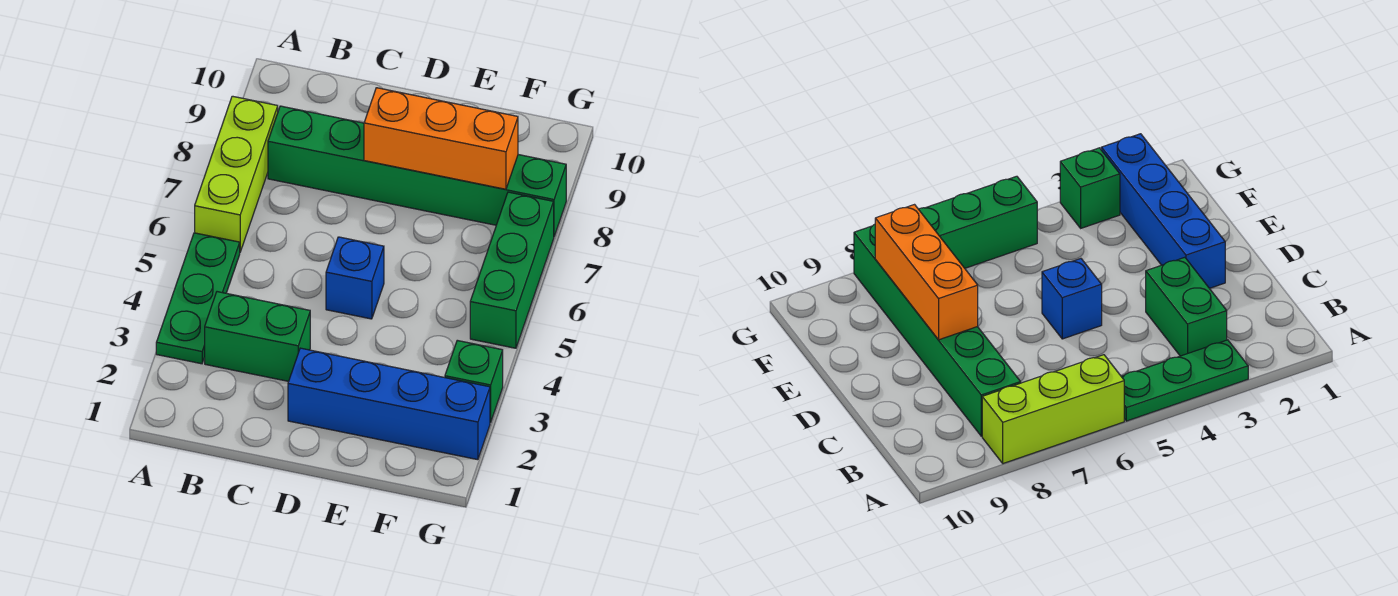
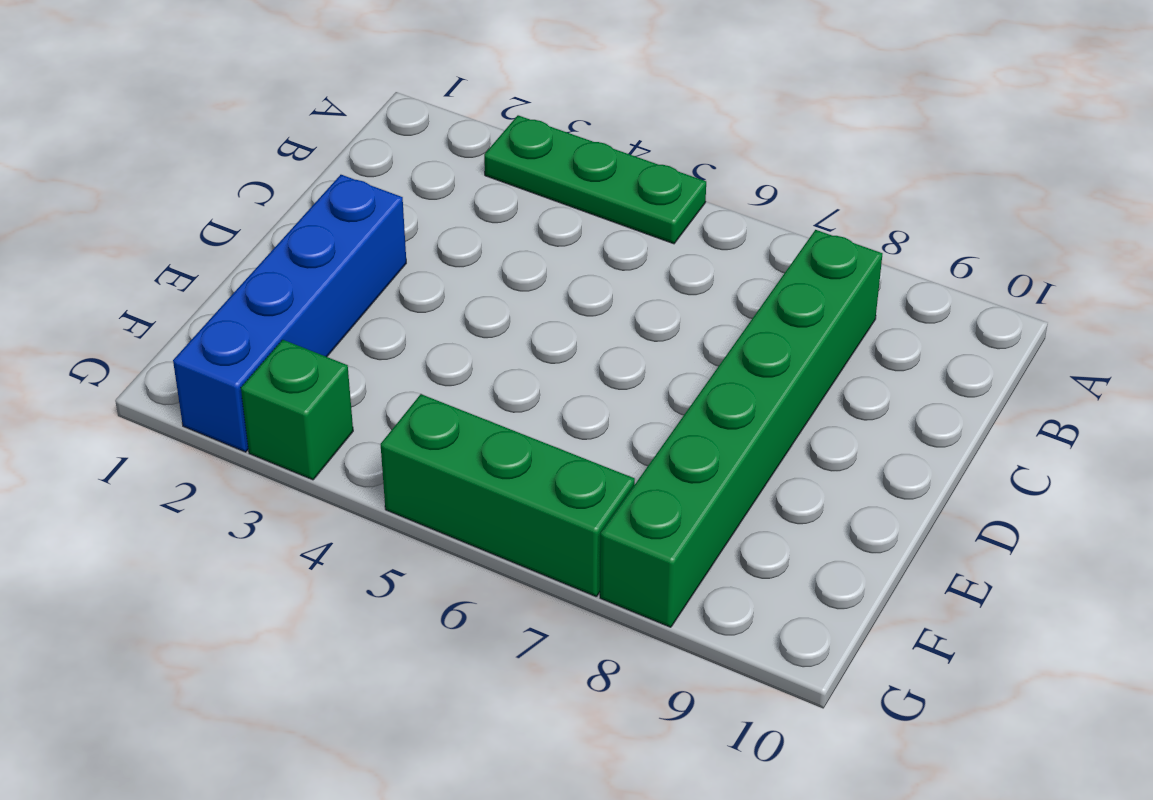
none -> lime 1x3 brick [195,96,278,252]
none -> green 1x2 brick [205,292,310,381]

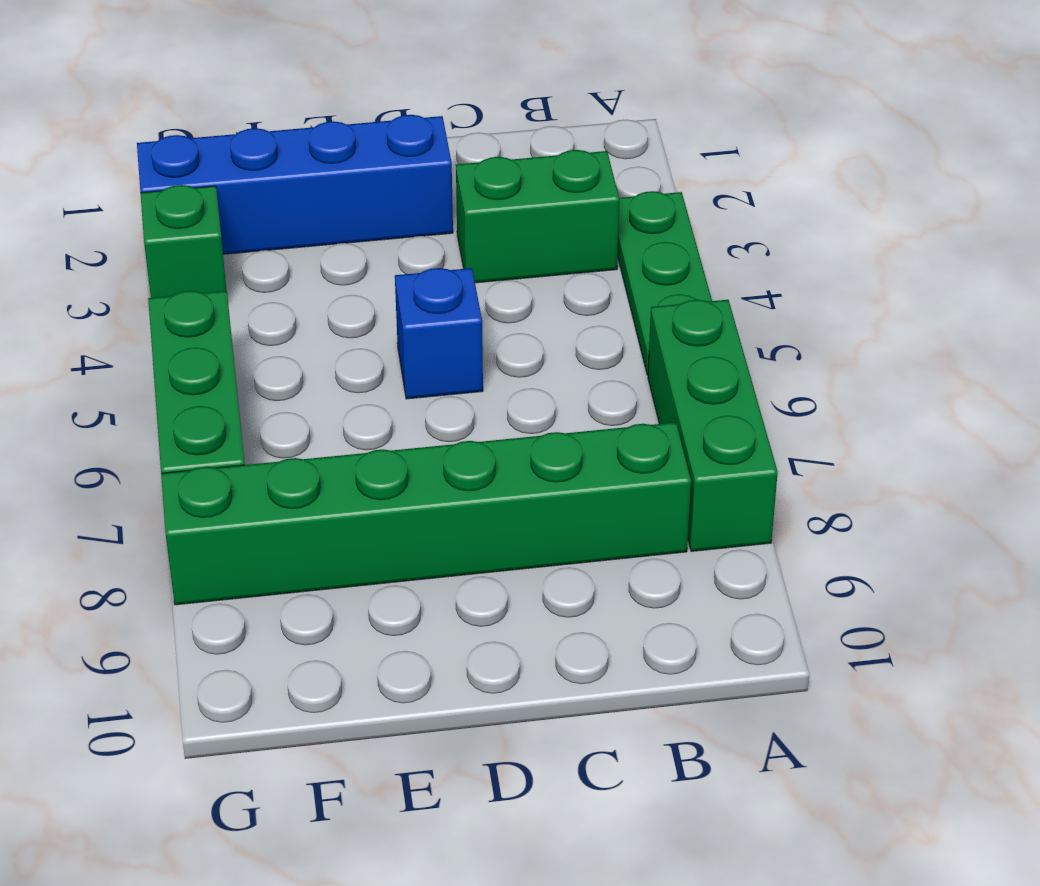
green 1x3 brick [648,300,778,551] -> lime 1x3 brick [195,96,278,252]
none -> orange 1x3 brick [364,88,518,189]

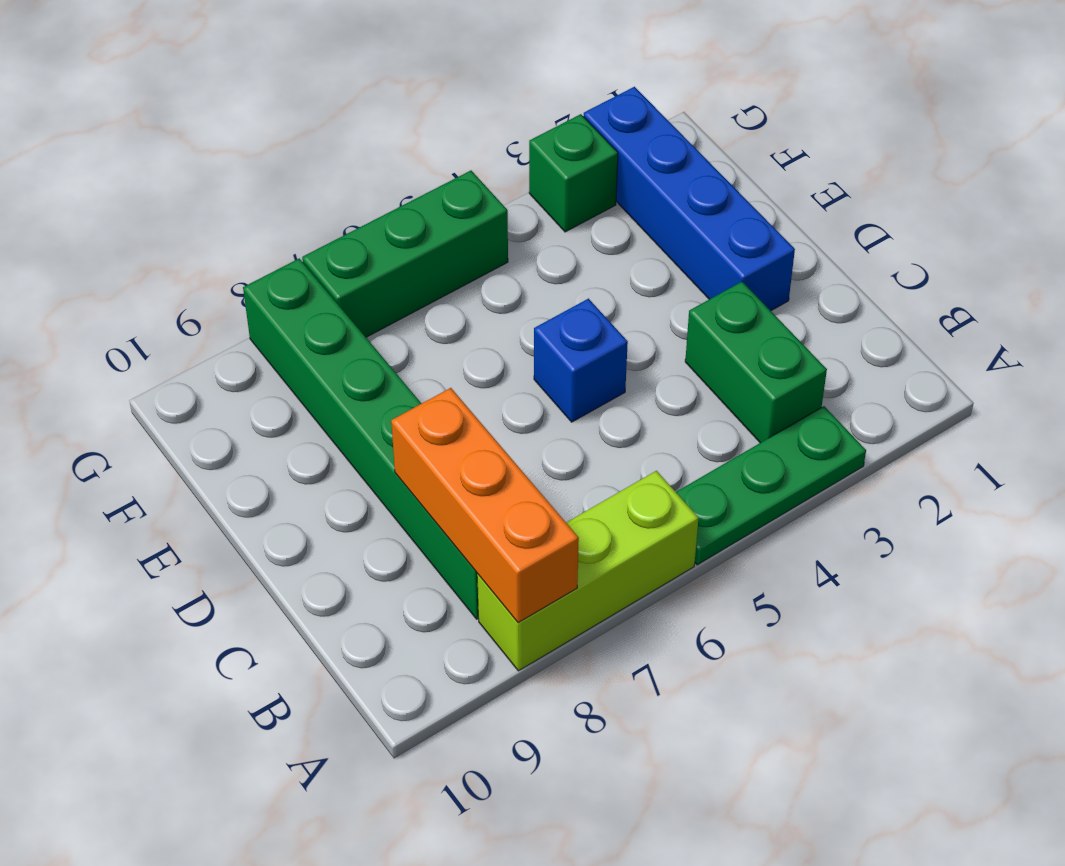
orange 1x3 brick [391,388,579,623] -> orange 1x3 brick moved to [364,88,518,189]

